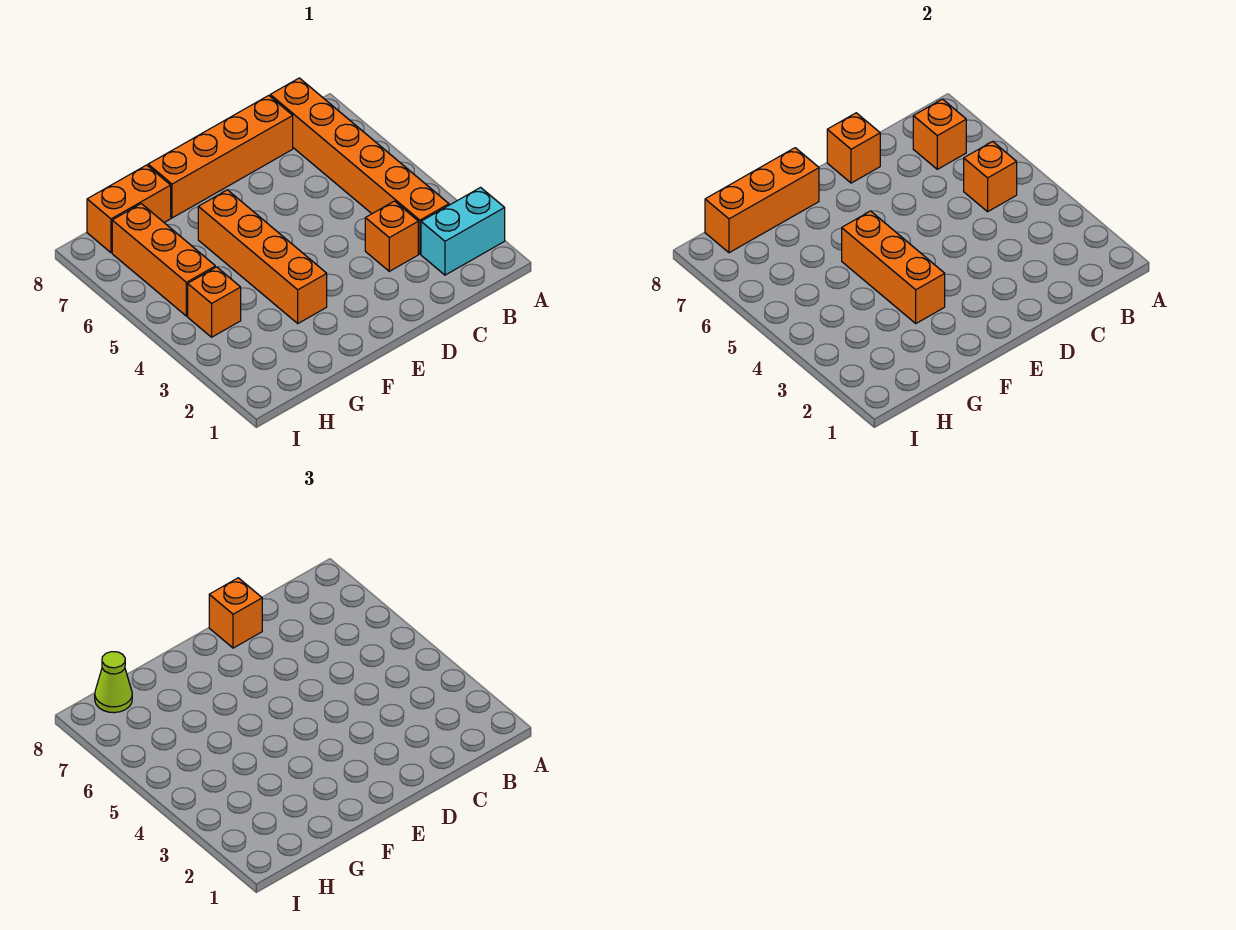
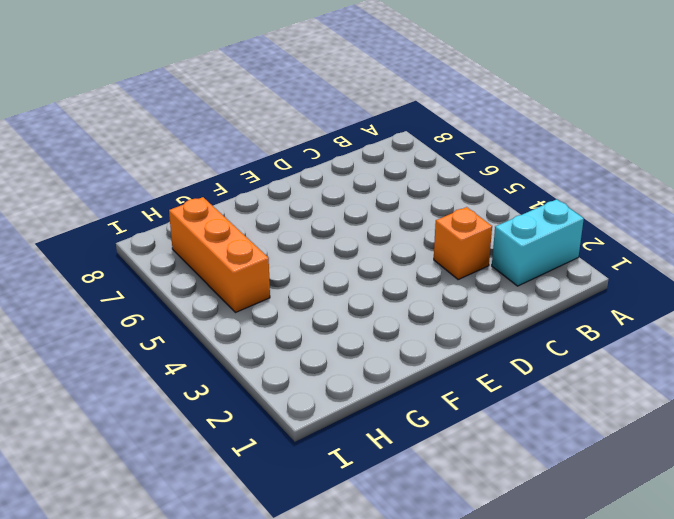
none -> orange 1x6 brick [270,78,449,254]
none -> orange 1x4 brick [148,95,293,218]
none -> orange 1x4 brick [198,190,327,323]

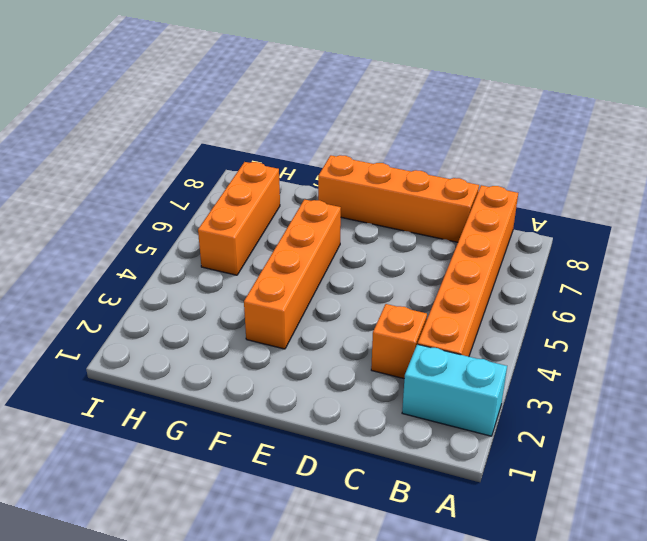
none -> orange 1x2 brick [87,165,171,253]
none -> orange 1x1 brick [188,267,241,337]
none -> orange 1x1 brick [964,141,1017,212]

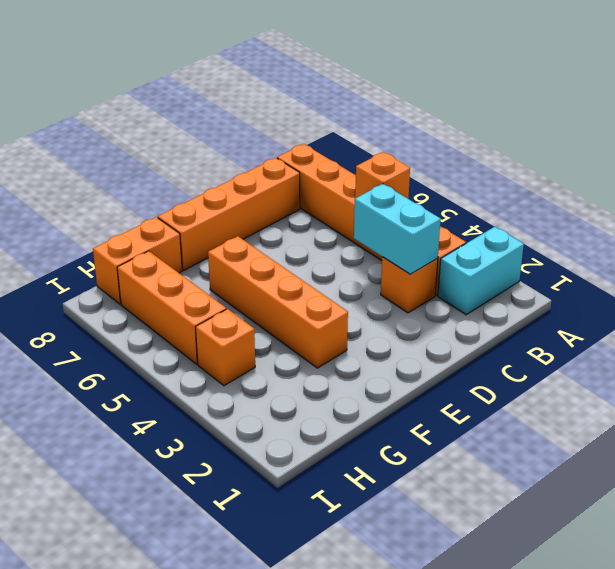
cyan 1x2 brick [354,184,441,274] -> none
none -> orange 1x1 brick [913,99,966,169]
none -> orange 1x1 brick [827,113,880,183]
none -> orange 1x3 brick [842,211,945,323]

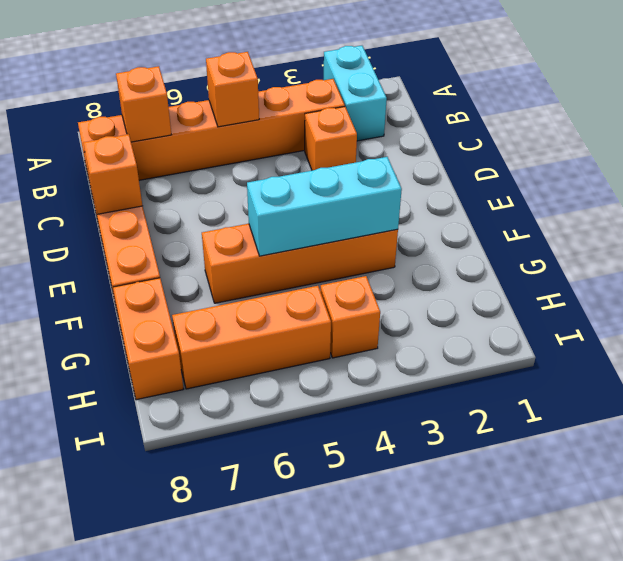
cyan 1x3 brick [247,157,402,256] -> orange 1x3 brick [842,211,945,323]
none -> orange 1x3 brick [705,148,819,253]
none -> orange 1x1 brick [209,578,262,648]
none -> lime 1x1 cone [95,652,132,713]

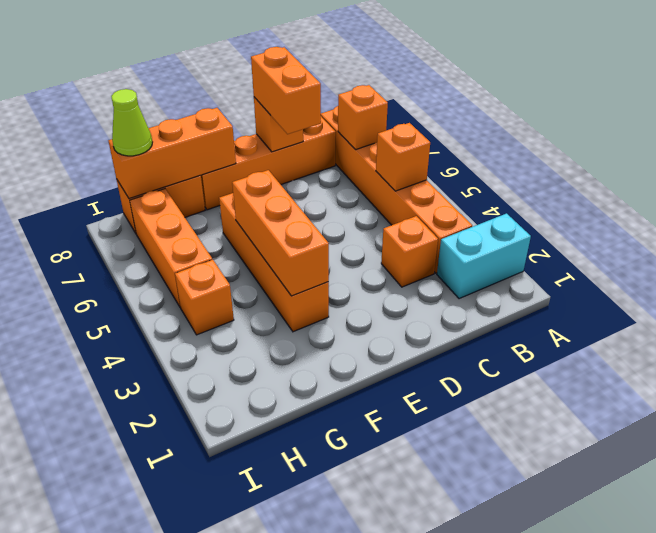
orange 1x2 brick [251,47,321,134] -> orange 1x1 brick [209,578,262,648]

